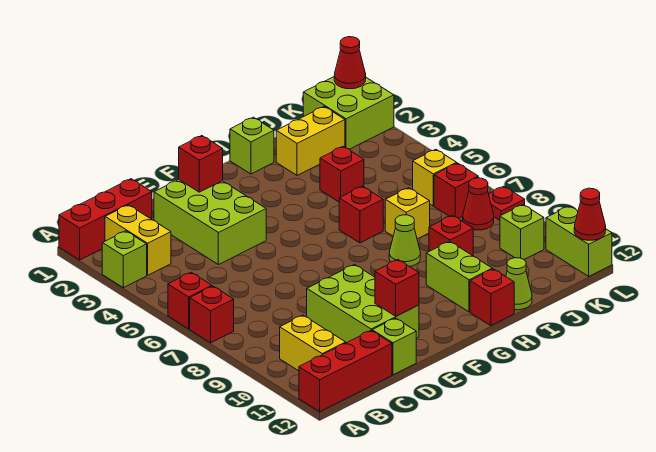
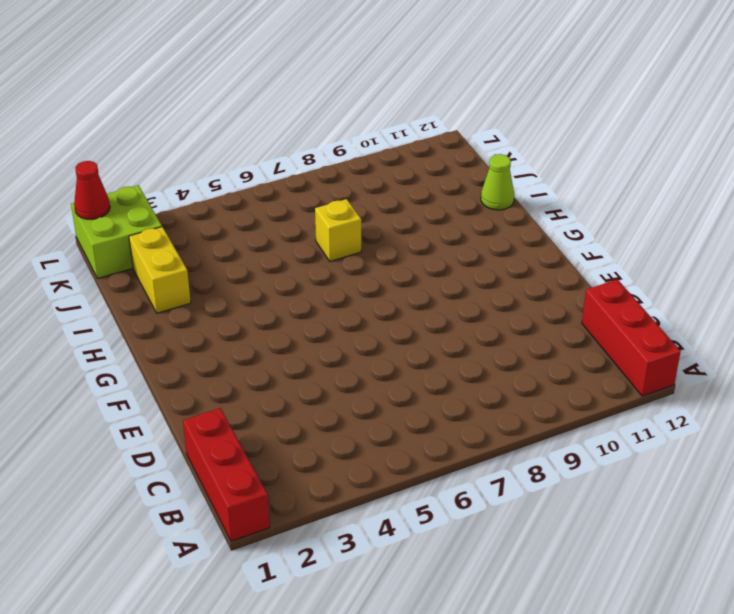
none -> lime 1x1 brick [102,231,147,288]
none -> red 1x1 brick [168,272,212,329]
none -> red 1x1 brick [190,286,234,343]
none -> yellow 1x2 brick [105,205,171,275]

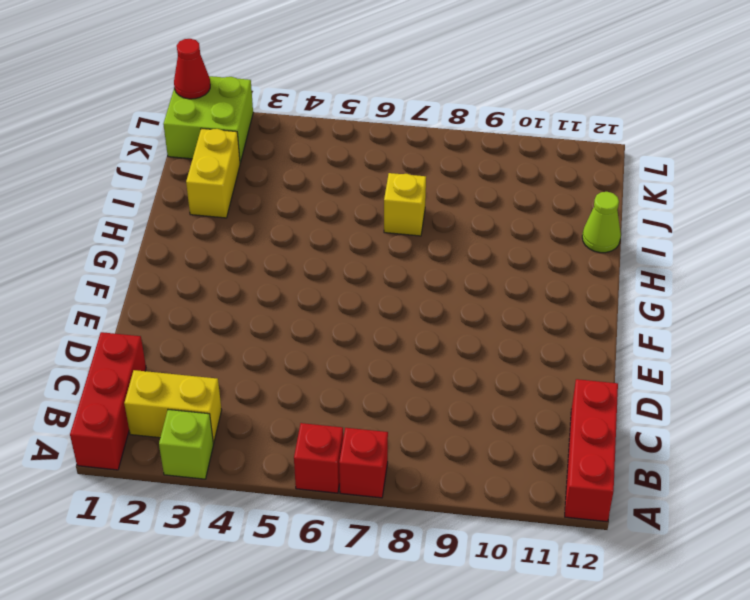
none -> yellow 1x2 brick [280,315,346,371]
none -> lime 2x3 brick [154,180,266,265]
none -> lime 2x3 brick [307,265,419,343]
none -> lime 1x1 brick [372,318,416,375]

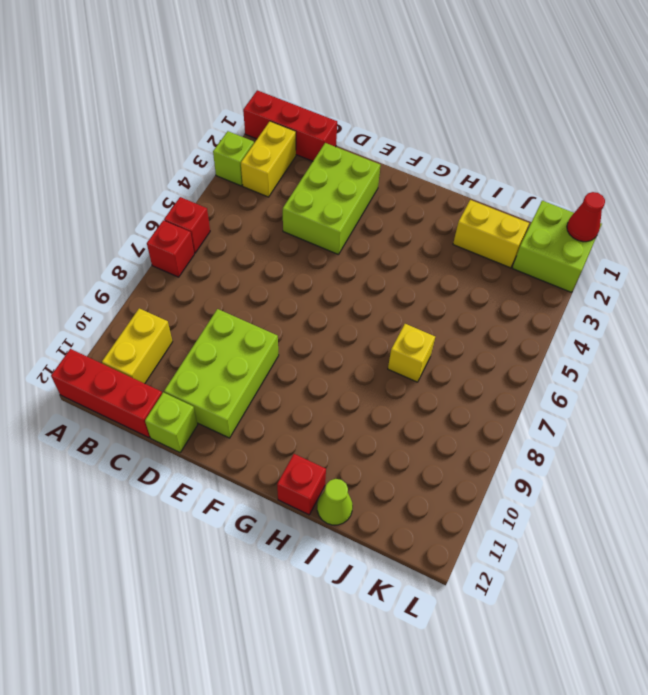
none -> lime 1x1 brick [230,117,274,174]
none -> red 1x1 brick [339,186,383,243]
none -> lime 1x1 cone [389,215,420,267]
none -> lime 1x2 brick [426,241,492,312]

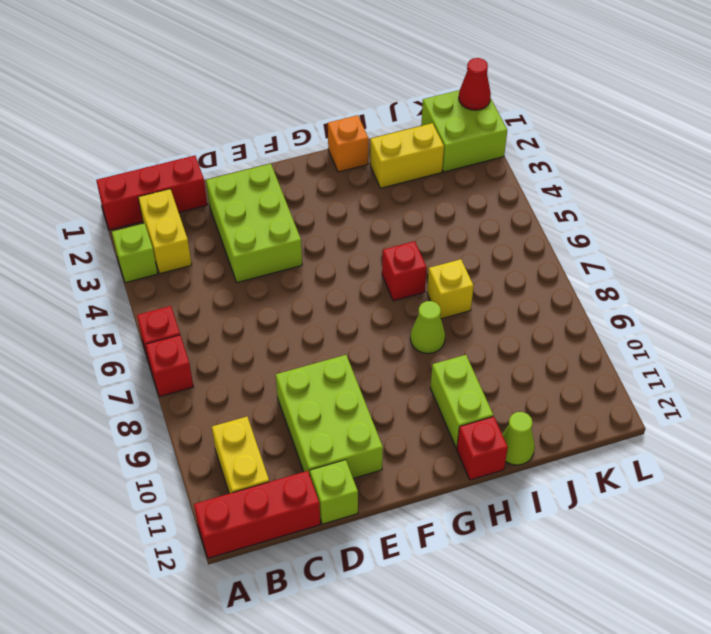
orange 1x1 brick [328,115,368,172] -> lime 1x1 brick [230,117,274,174]
none -> red 1x1 brick [320,146,364,202]
none -> red 1x1 brick [429,215,473,256]
none -> yellow 1x1 brick [413,149,457,206]
none -> red 1x1 brick [434,163,478,218]

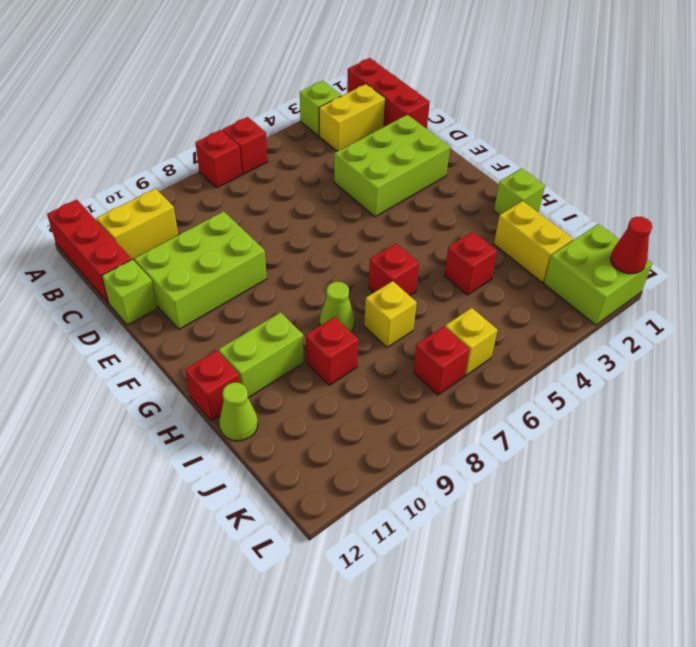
none -> red 1x1 cone [463,178,494,230]
none -> lime 1x1 brick [500,205,544,259]
none -> red 1x1 plate [489,186,525,220]
none -> lime 1x2 brick [546,206,612,276]

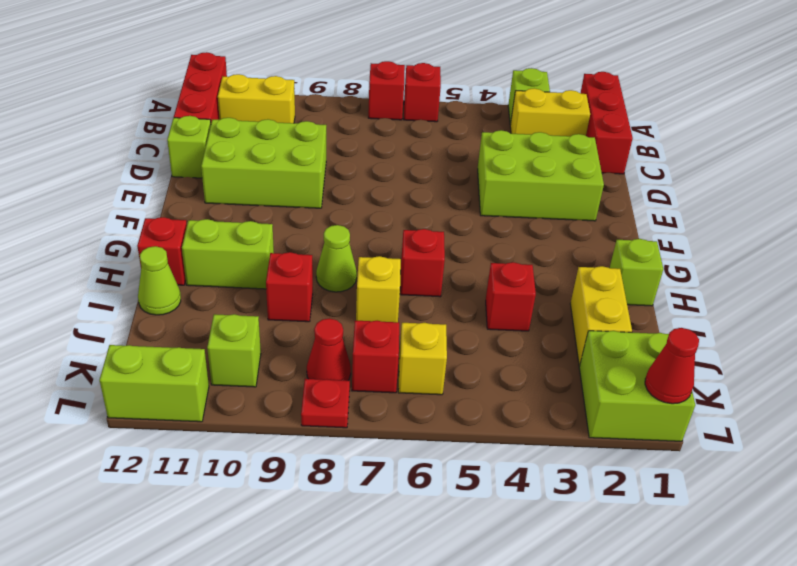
none -> red 1x1 brick [179,136,223,192]
none -> red 1x1 brick [375,260,419,316]
none -> red 1x1 cone [574,188,606,240]

